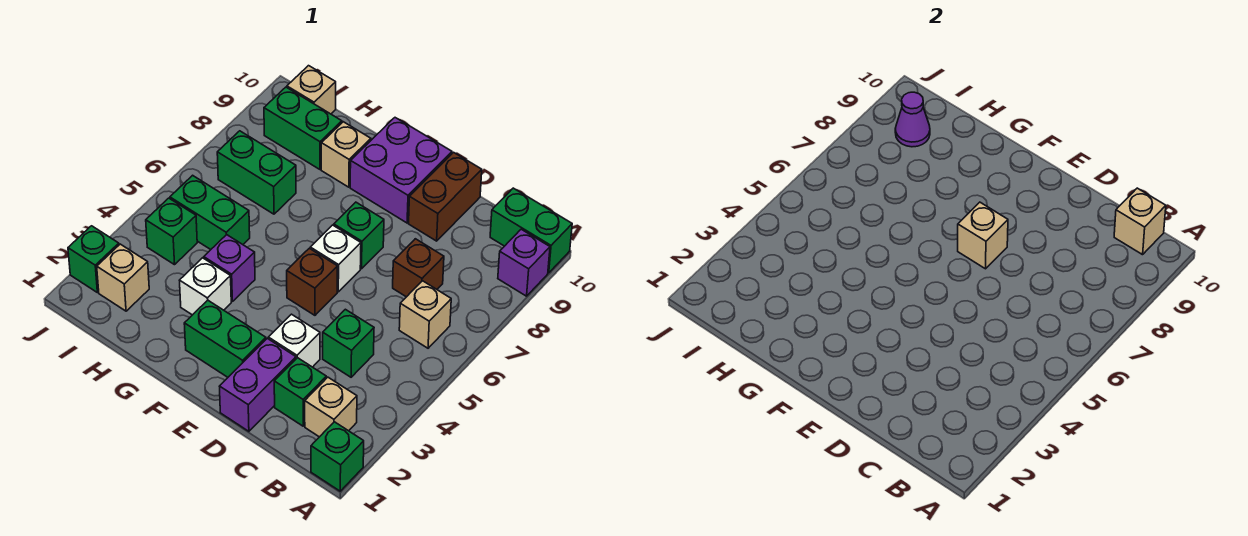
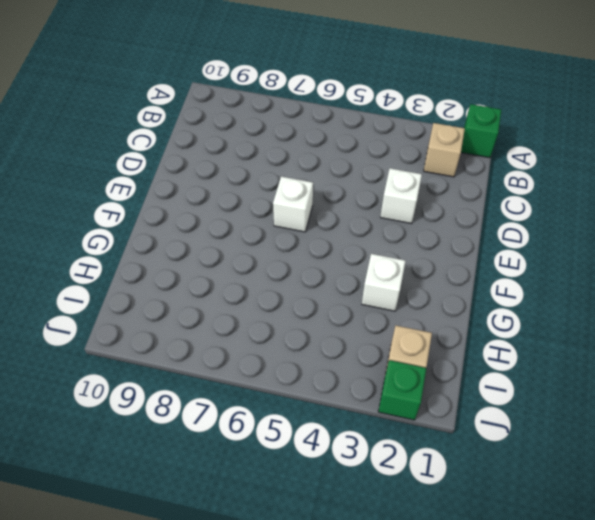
none -> purple 1x1 brick [498,229,550,296]
none -> green 1x2 brick [490,188,572,273]
none -> tan 1x1 brick [399,281,451,348]

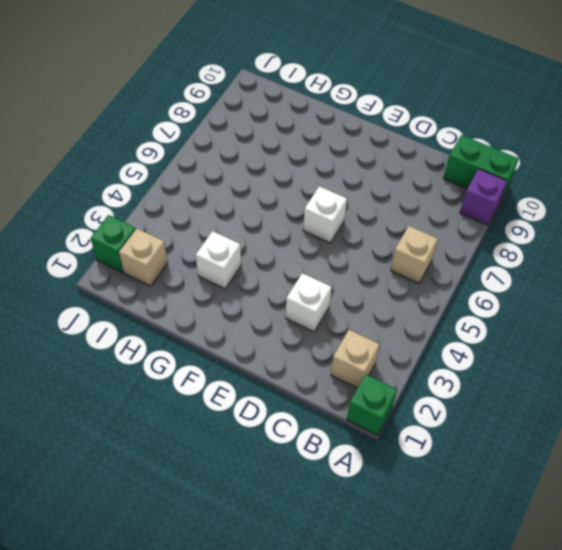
none -> green 1x1 brick [274,358,326,426]
none -> green 1x1 brick [323,309,374,377]
none -> brown 1x1 brick [393,239,444,297]

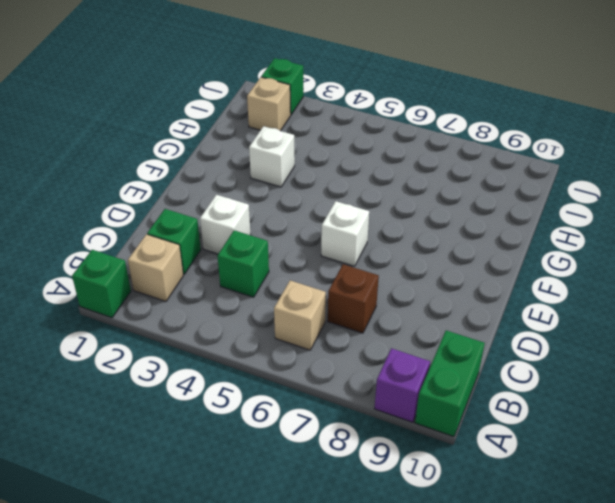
none -> purple 1x2 brick [219,338,296,431]
none -> brown 1x2 brick [409,152,482,241]
none -> green 1x2 brick [184,300,266,377]

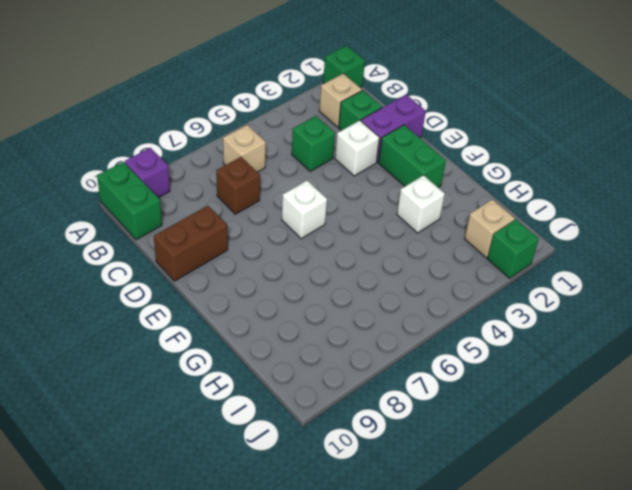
none -> brown 1x1 brick [287,248,337,315]
none -> green 1x1 brick [334,202,384,269]
none -> purple 2x2 brick [350,118,452,223]

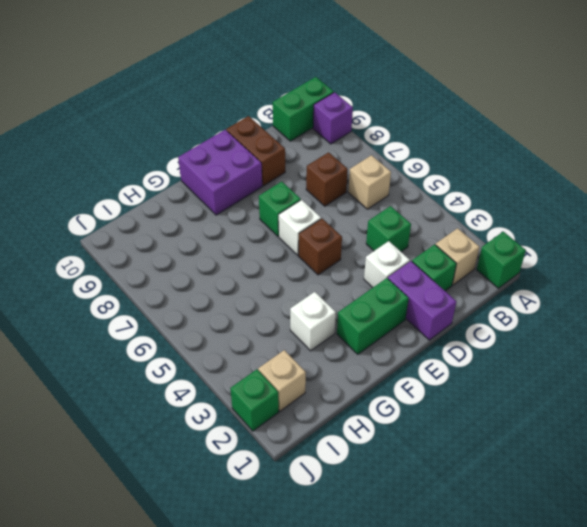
none -> purple 1x1 brick [204,235,255,301]
none -> tan 1x1 brick [321,122,371,187]
none -> green 1x2 brick [170,175,250,250]

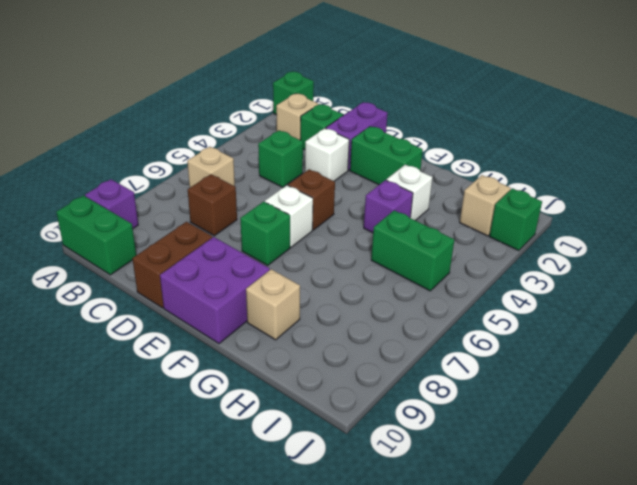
none -> green 1x2 brick [217,131,296,214]
none -> green 1x2 brick [264,87,342,169]
none -> green 1x1 brick [146,198,197,265]

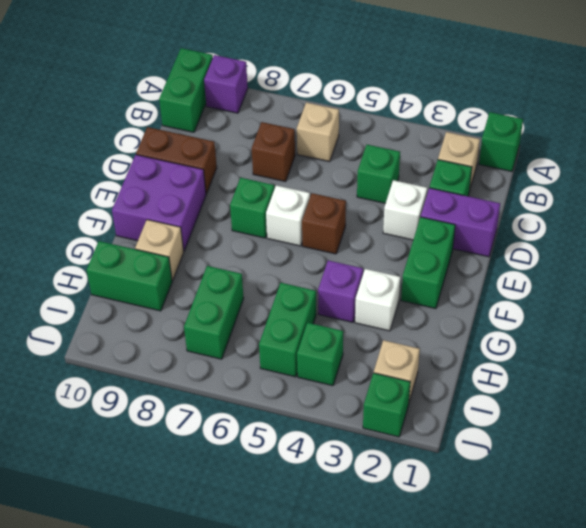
green 1x2 brick [87,241,172,311] -> green 1x2 brick turned to [264,87,342,169]
none -> tan 1x1 brick [287,66,336,114]
none -> tan 1x1 brick [1114,188,1166,255]
none -> tan 1x1 brick [958,202,1008,269]

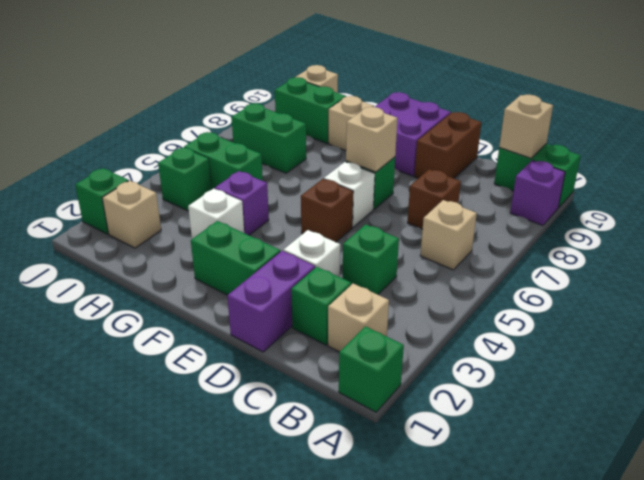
none -> purple 1x1 cone [895,92,930,147]

